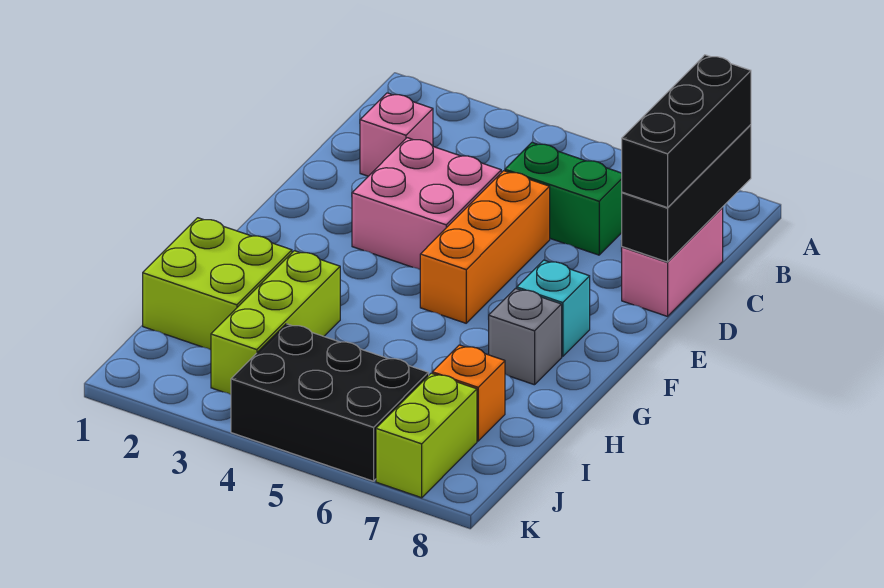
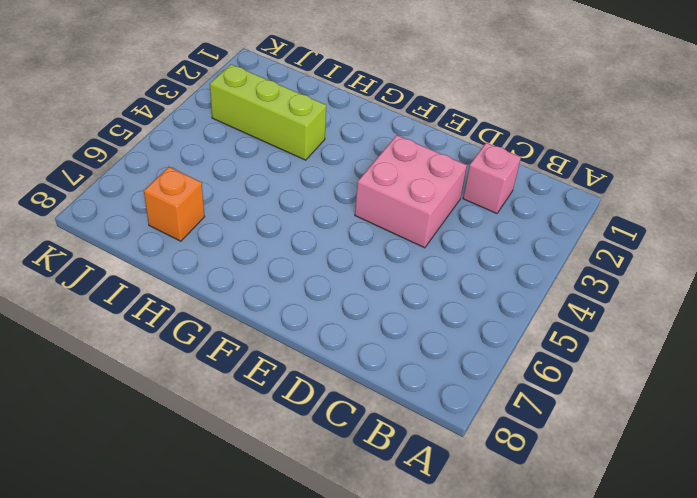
none -> green 1x2 brick [505,142,622,255]
none -> pink 1x2 brick [622,208,723,316]
none -> orange 1x3 brick [420,171,550,323]

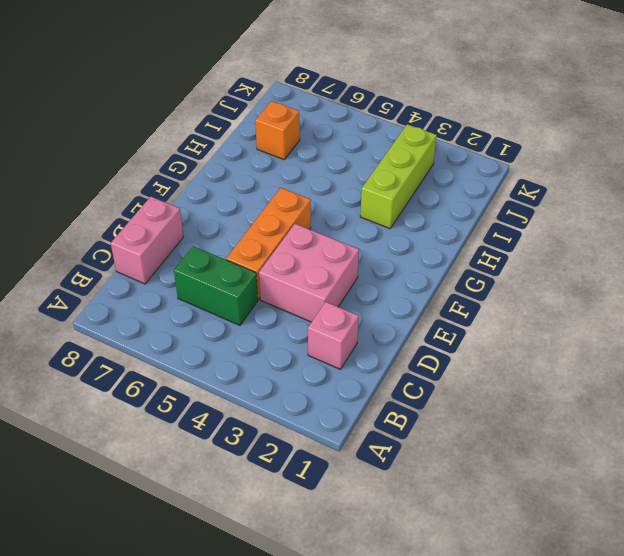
none -> cyan 1x1 brick [517,260,590,356]
none -> grey 1x1 brick [489,288,562,385]
none -> lime 2x2 brick [143,218,292,350]

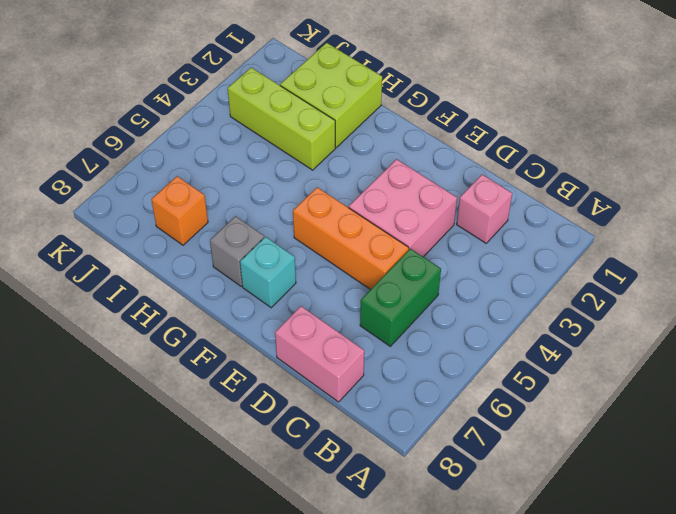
none -> black 2x3 brick [231,324,429,481]
none -> lime 1x2 brick [376,373,477,498]
none -> black 1x3 brick [621,125,751,262]

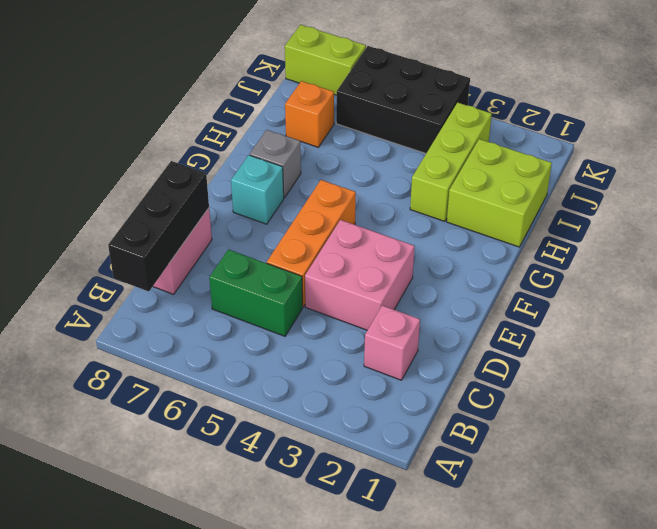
lime 1x2 brick [285,25,366,95] -> lime 1x2 brick turned to [376,373,477,498]
none -> black 1x3 brick [622,55,751,208]

